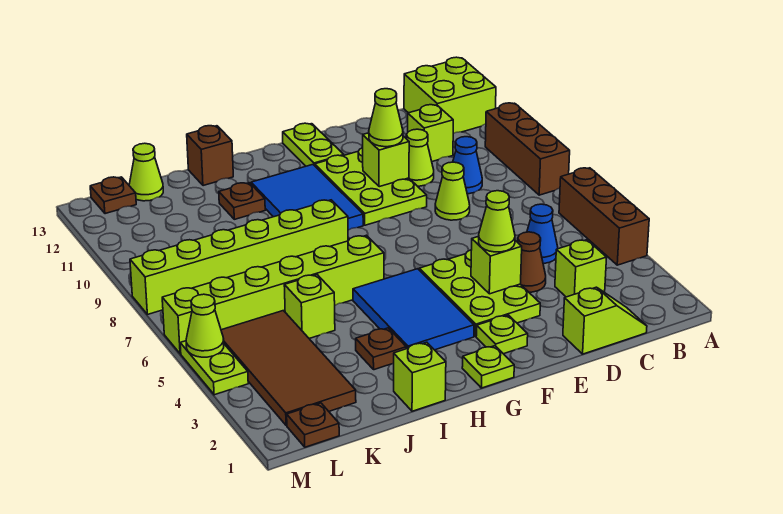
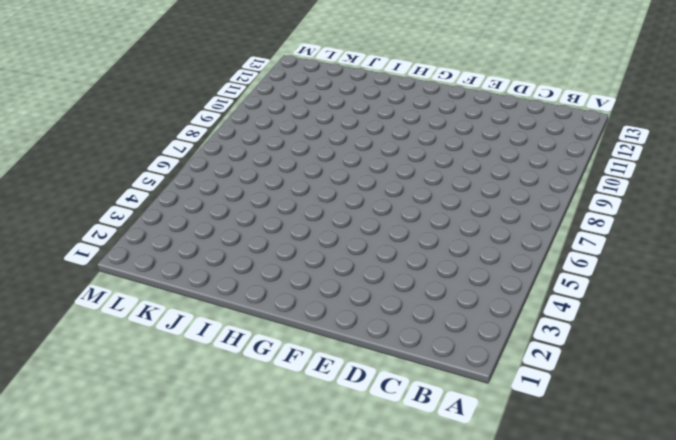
none -> brown 1x3 brick [559,168,649,265]
none -> brown 1x3 brick [485,103,570,195]
none -> lime 2x2 brick [404,57,496,134]
none -> lime 1x2 slope [563,287,647,354]

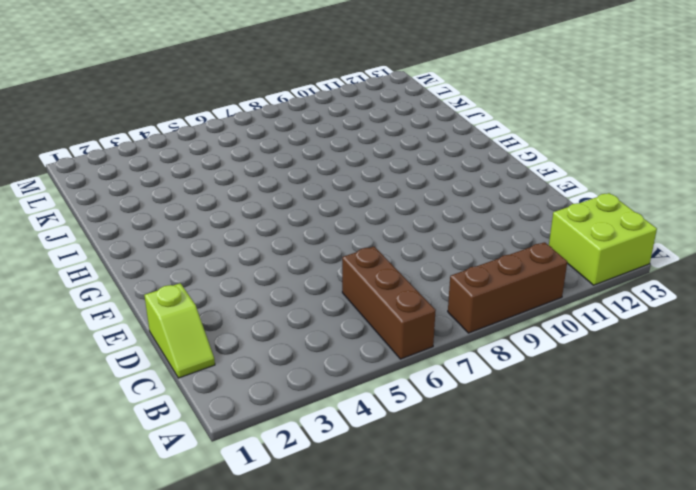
brown 1x3 brick [342,246,436,359] -> brown 1x3 brick turned to [559,168,649,265]
none -> lime 1x1 brick [555,240,607,297]
none -> blue 1x1 cone [527,204,558,264]
none -> blue 1x1 cone [453,137,482,194]
none -> lime 1x1 brick [408,105,453,162]

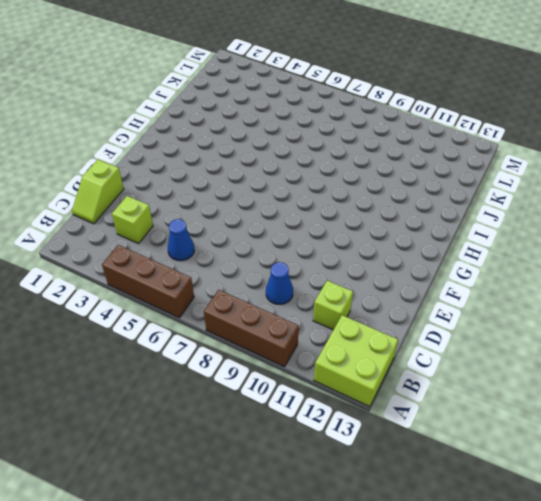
none -> brown 1x1 cone [518,232,546,292]
none -> lime 1x1 cone [435,162,470,220]
none -> lime 1x1 cone [406,129,434,186]
none -> lime 2x3 plate [419,250,540,336]

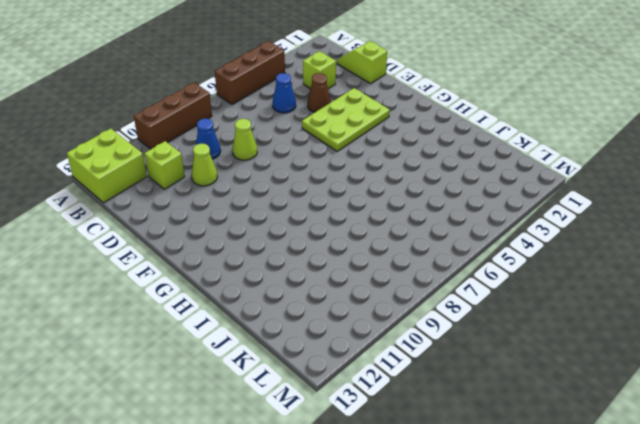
none -> lime 2x3 plate [315,148,427,225]
none -> lime 1x1 plate [476,315,528,354]
none -> lime 1x2 plate [283,123,344,166]
none -> lime 1x1 plate [462,346,514,388]

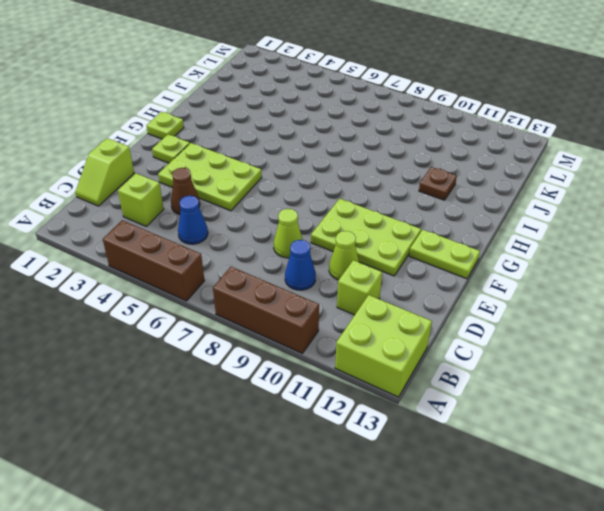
none -> blue 2x3 tile [353,269,474,350]
none -> blue 2x3 tile [251,165,363,230]
none -> lime 1x6 brick [162,235,384,354]
none -> lime 1x6 brick [130,200,348,315]

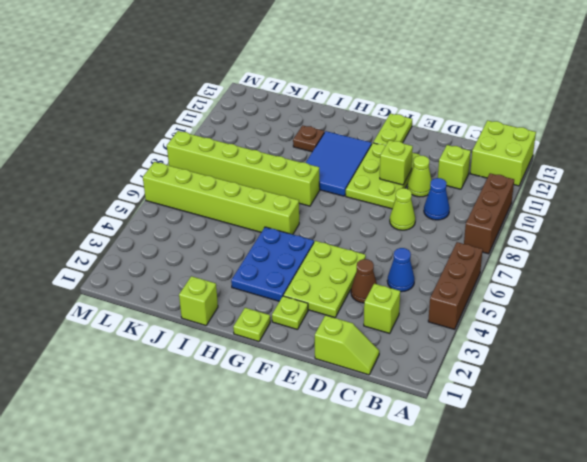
blue 2x3 plate [231,227,314,301] -> blue 2x3 tile [353,269,474,350]
none -> brown 1x1 plate [356,328,406,370]
none -> brown 1x1 brick [187,126,233,186]
none -> lime 1x1 brick [284,275,335,338]
none -> brown 2x4 tile [221,311,356,426]

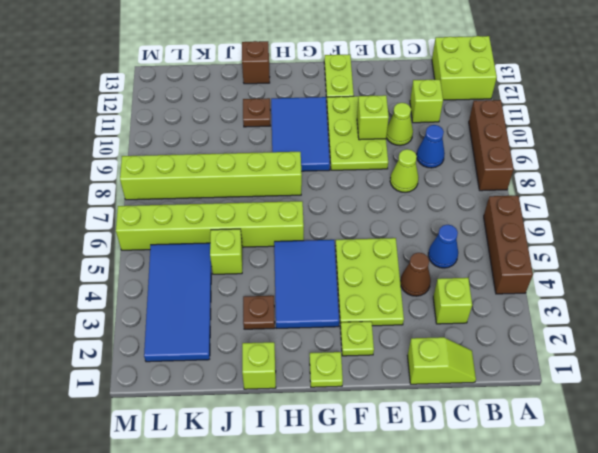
blue 2x4 tile [144,243,212,362] -> brown 2x4 tile [221,311,356,426]
none -> lime 1x1 cone [129,143,163,201]
none -> brown 1x1 plate [287,403,339,447]
none -> brown 1x1 plate [90,177,136,214]
none -> lime 1x2 plate [180,341,248,395]

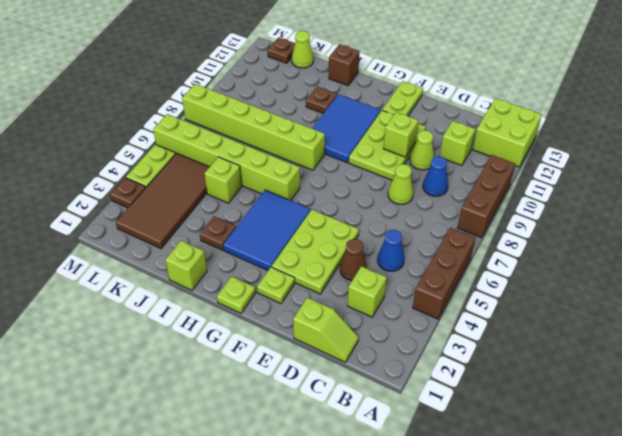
brown 1x1 plate [110,178,146,208] -> brown 1x1 plate moved to [287,403,339,447]
none -> lime 1x1 brick [471,236,522,294]
none -> lime 1x1 cone [186,294,224,357]
none -> lime 1x1 cone [479,191,515,252]
none -> lime 1x1 cone [369,89,403,147]

